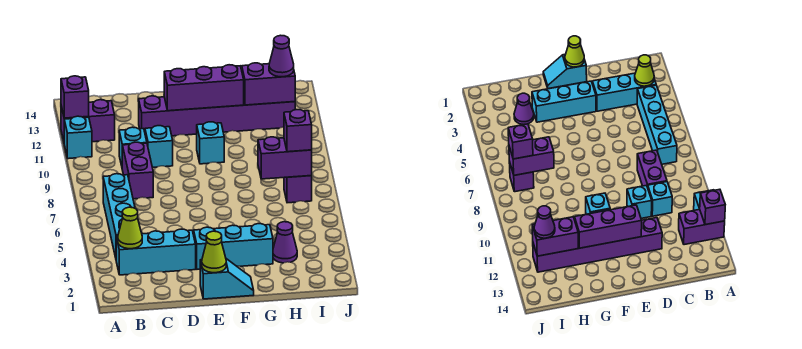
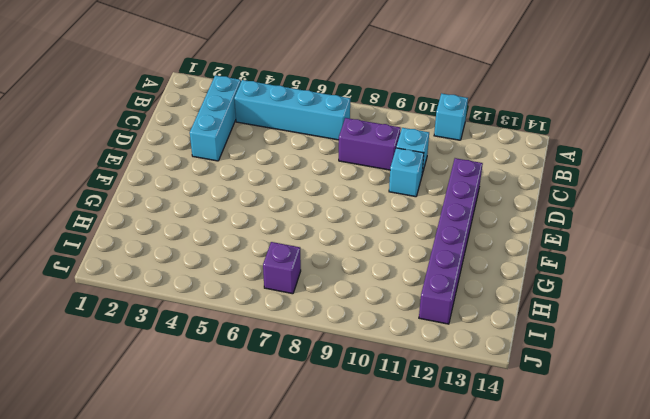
none -> purple 1x2 brick [61,100,115,142]
none -> cyan 1x2 slope [200,259,254,299]
none -> cyan 1x3 brick [194,224,273,269]

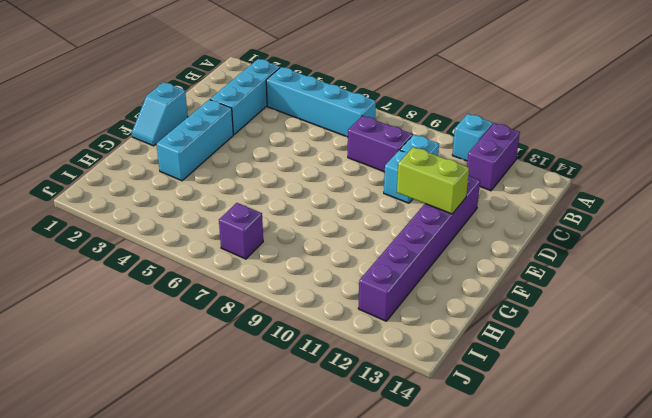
lime 1x2 brick [397,147,469,214] -> purple 1x3 brick [164,65,244,111]
none -> cyan 1x1 brick [197,122,224,164]
none -> purple 1x1 cone [273,222,297,263]
none -> purple 1x1 brick [61,76,89,118]

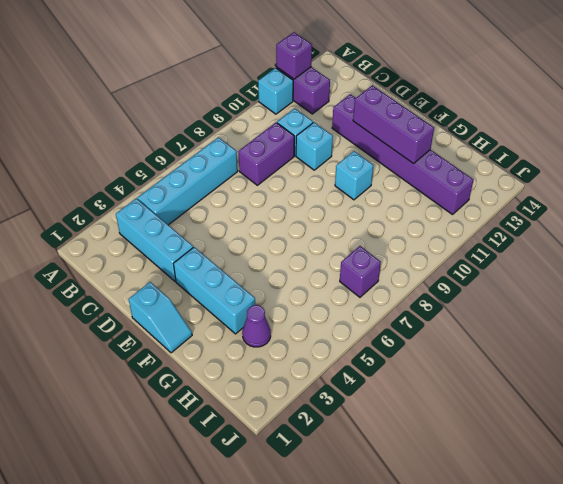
none -> lime 1x1 cone [118,207,142,249]
none -> lime 1x1 cone [202,231,226,273]
none -> purple 1x2 brick [258,137,312,179]

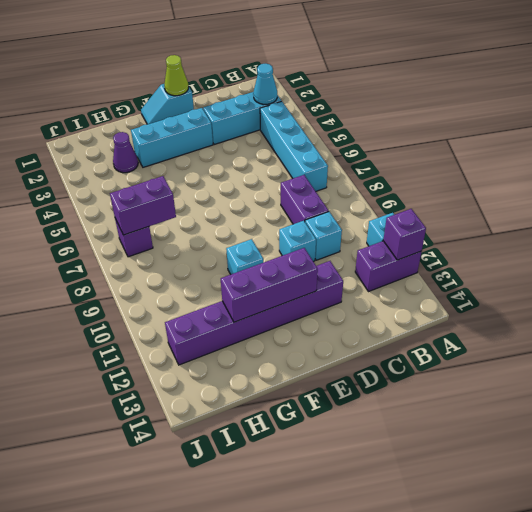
cyan 1x1 cone [253,64,277,104] -> lime 1x1 cone [118,207,142,249]
none -> purple 1x2 brick [242,63,295,105]
none -> purple 1x1 brick [284,110,312,152]
none -> purple 1x1 cone [269,35,294,77]

